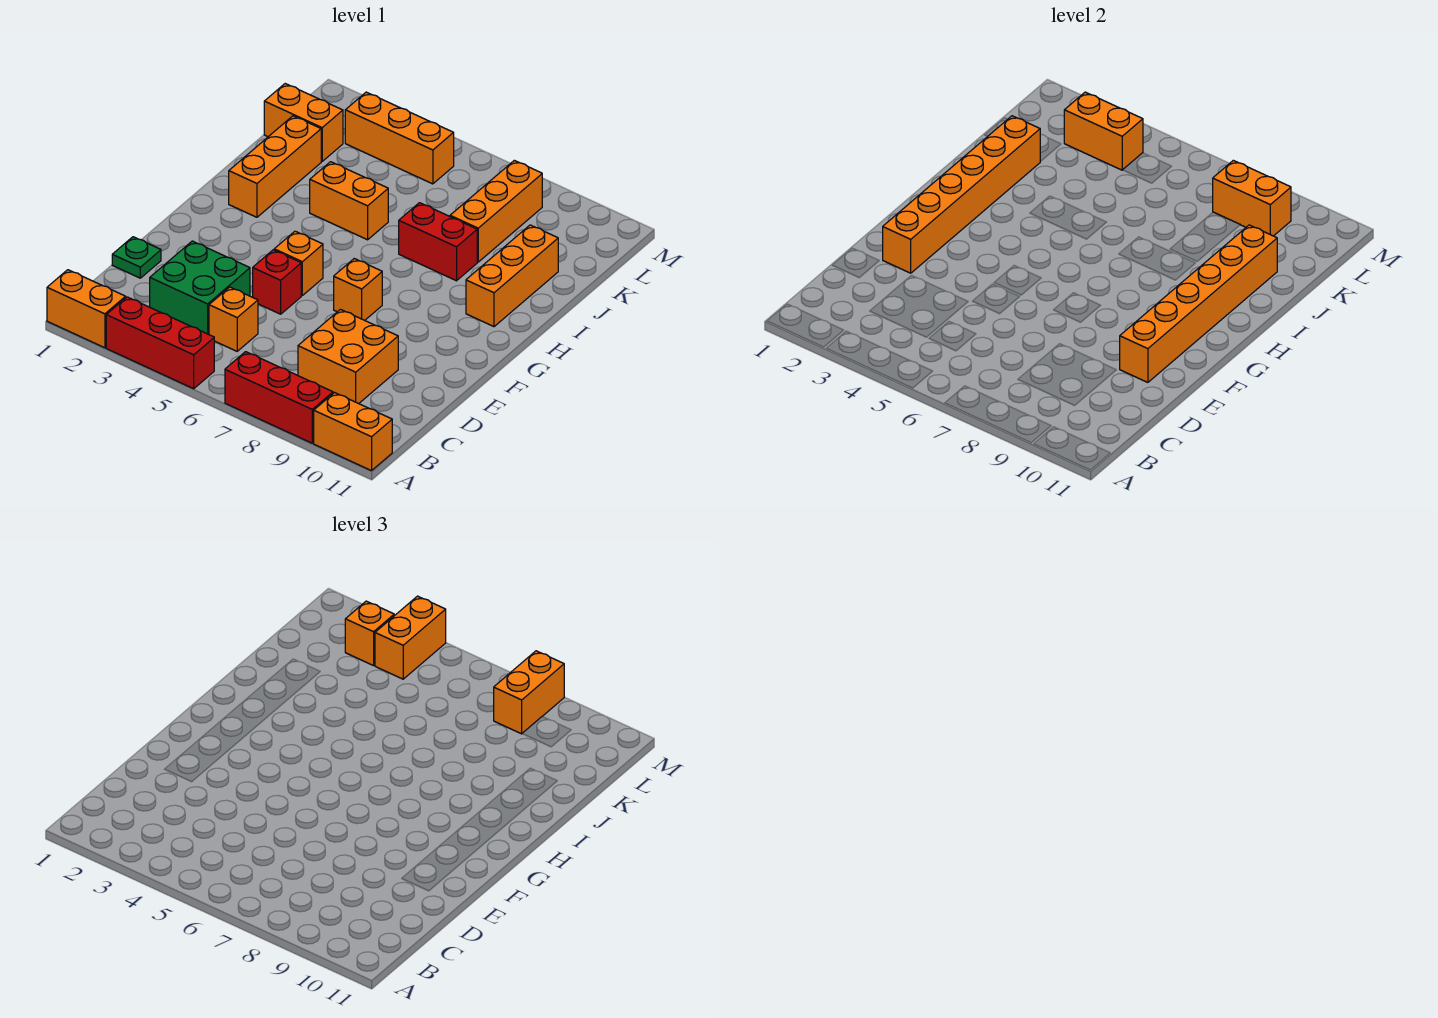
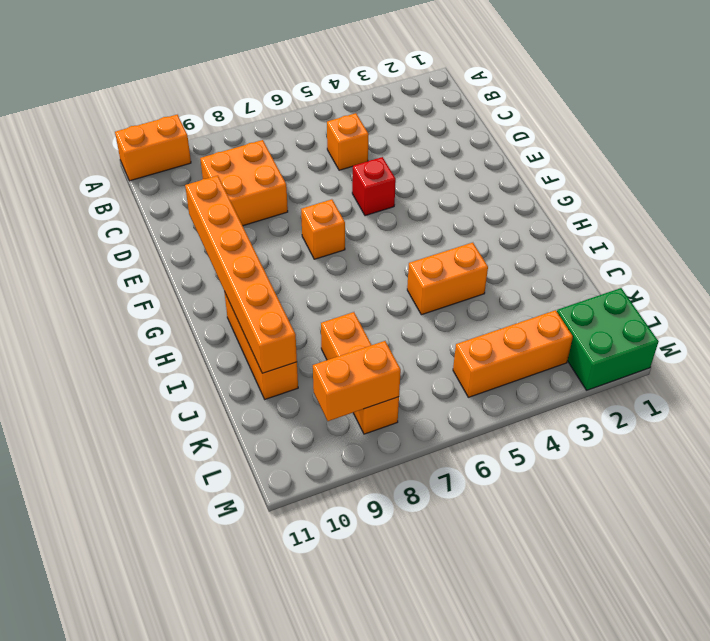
green 2x2 brick [557,288,659,390] -> green 2x2 brick moved to [150,241,250,334]
none -> orange 1x2 brick [47,270,126,348]
none -> red 1x3 brick [106,297,214,389]
none -> red 1x3 brick [225,352,333,443]

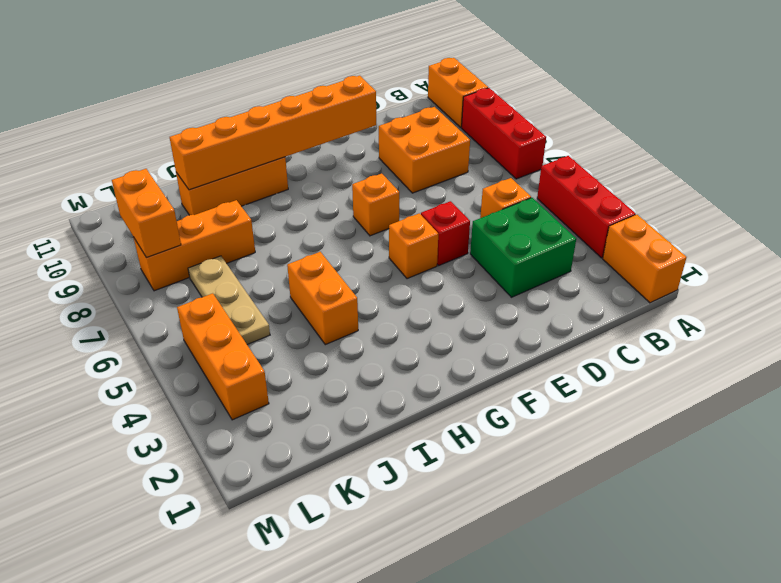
tan 1x3 plate [188,256,270,345] -> none
none -> green 1x1 plate [112,237,161,278]
none -> orange 1x3 brick [229,116,321,217]
none -> red 1x2 brick [399,203,477,281]

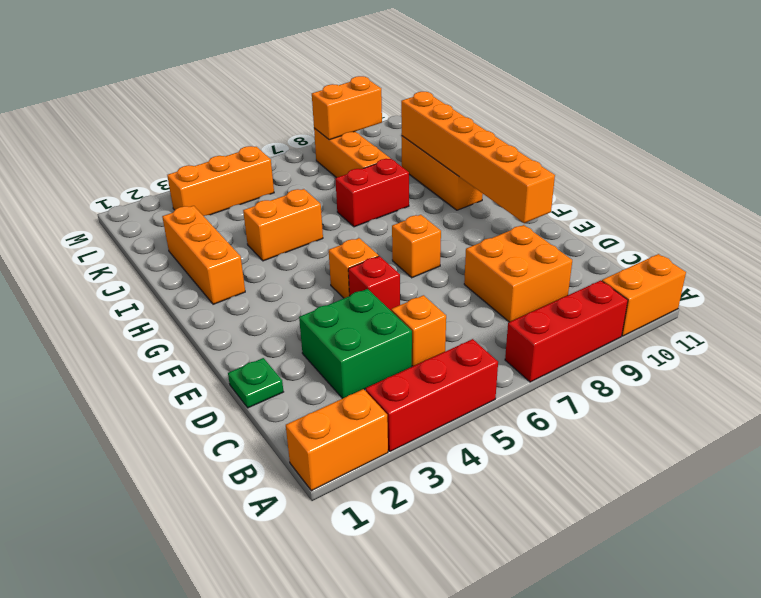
none -> orange 1x2 brick [264,84,343,161]
none -> orange 1x6 brick [883,116,1040,273]
none -> orange 1x2 brick [1064,92,1143,170]

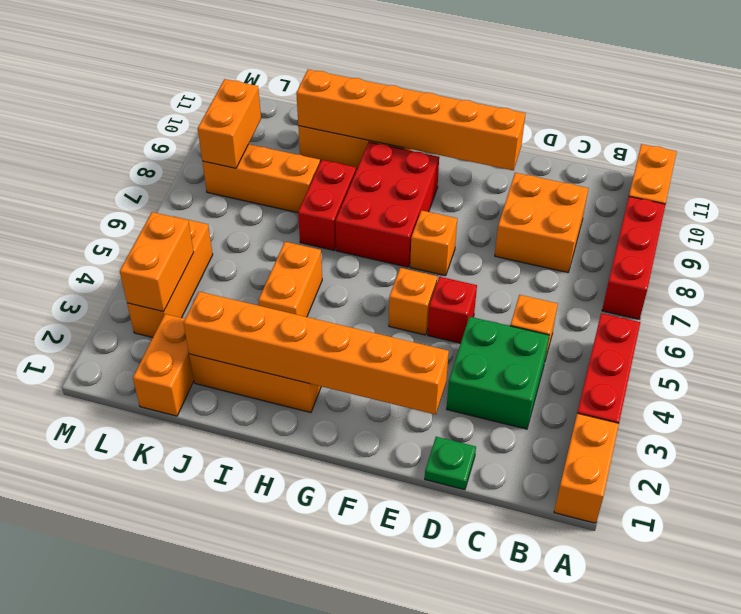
red 2x3 brick [335,142,439,267] -> none
none -> orange 1x1 brick [345,601,394,666]
none -> orange 1x2 brick [375,596,446,679]
none -> orange 1x2 brick [494,651,564,734]

